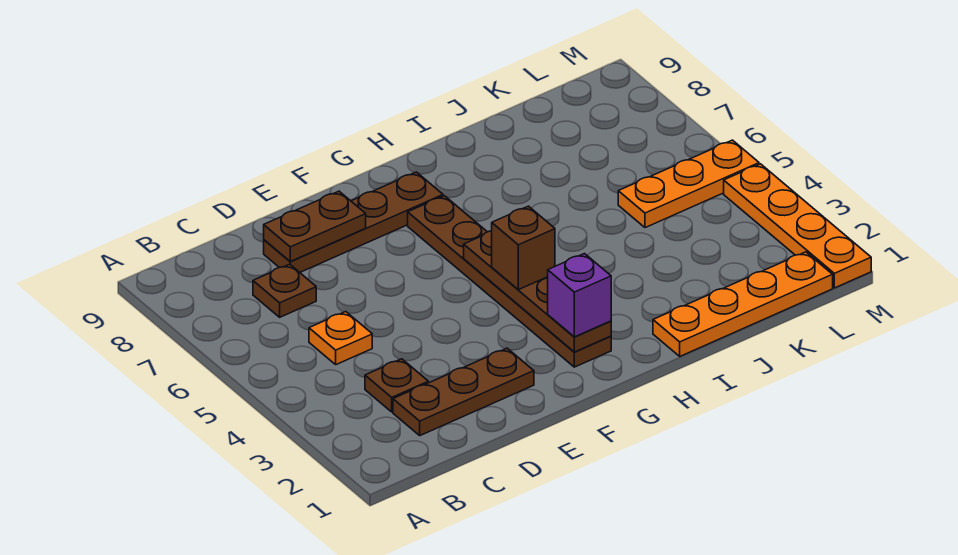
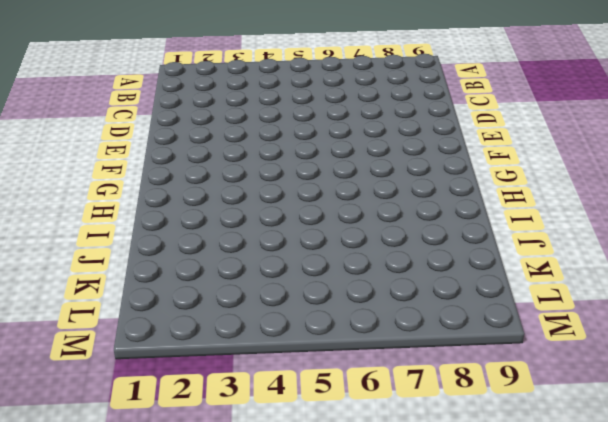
none -> brown 1x3 plate [393,348,534,436]
none -> brown 1x1 plate [365,359,428,412]
none -> orange 1x1 plate [309,312,372,365]

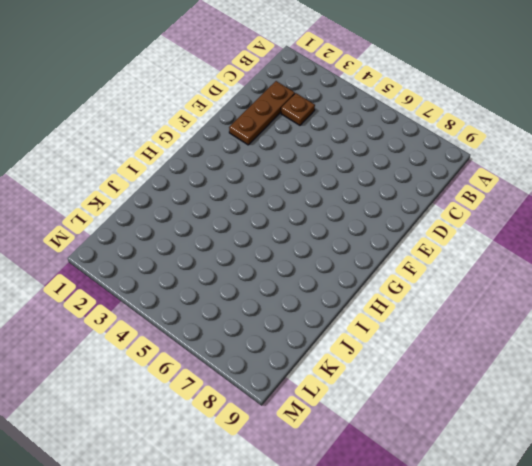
none -> orange 1x1 plate [309,312,372,365]
none -> brown 1x1 plate [253,264,316,317]
none -> brown 1x4 plate [264,172,443,272]

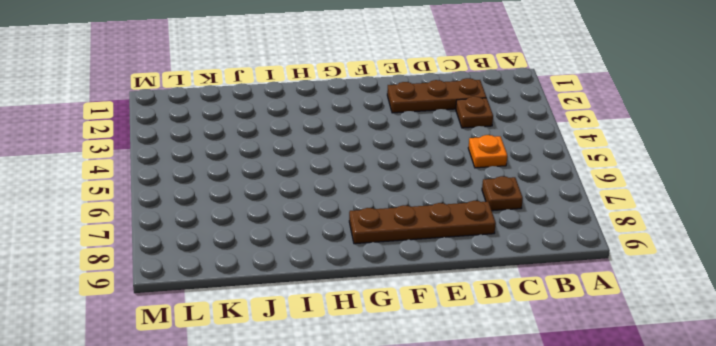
none -> brown 1x6 plate [408,196,611,367]
none -> orange 1x4 plate [653,252,833,356]
none -> orange 1x3 plate [618,140,759,228]

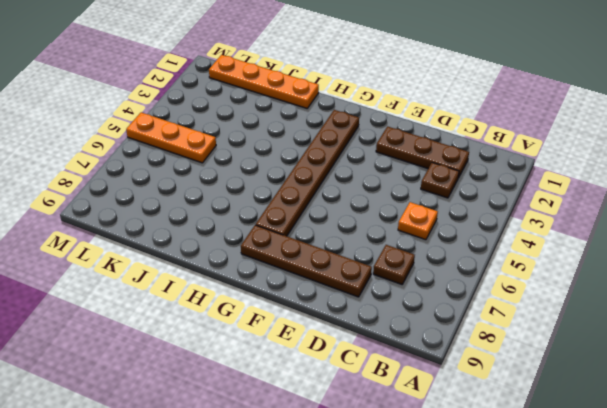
none -> orange 1x4 plate [724,164,871,288]
none -> brown 1x2 plate [264,191,366,261]
none -> brown 1x4 plate [464,231,611,352]

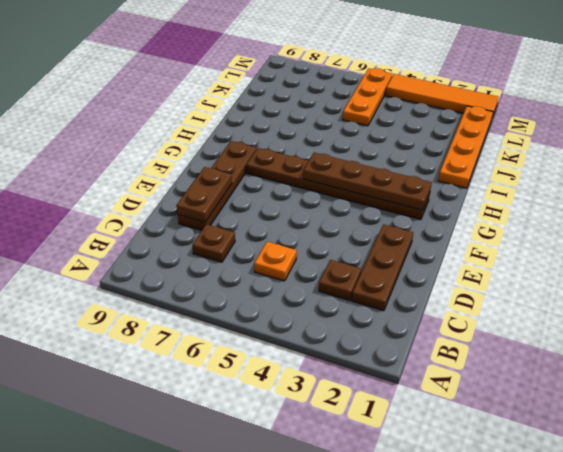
orange 1x4 tile [386,74,499,117] -> orange 1x4 plate [724,164,871,288]
none -> purple 1x1 brick [548,254,611,337]
none -> brown 1x1 brick [492,206,555,290]

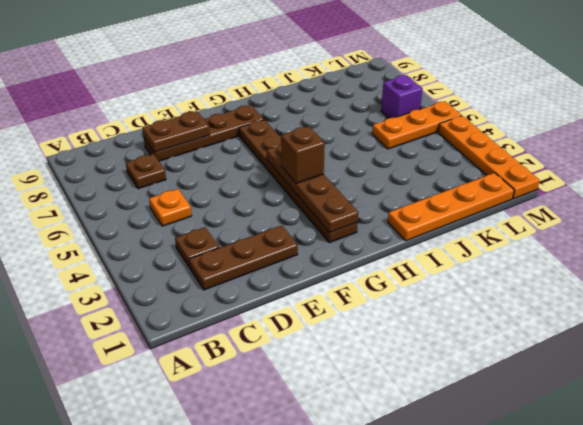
purple 1x1 brick [381,75,422,118] -> purple 1x1 brick moved to [548,254,611,337]

